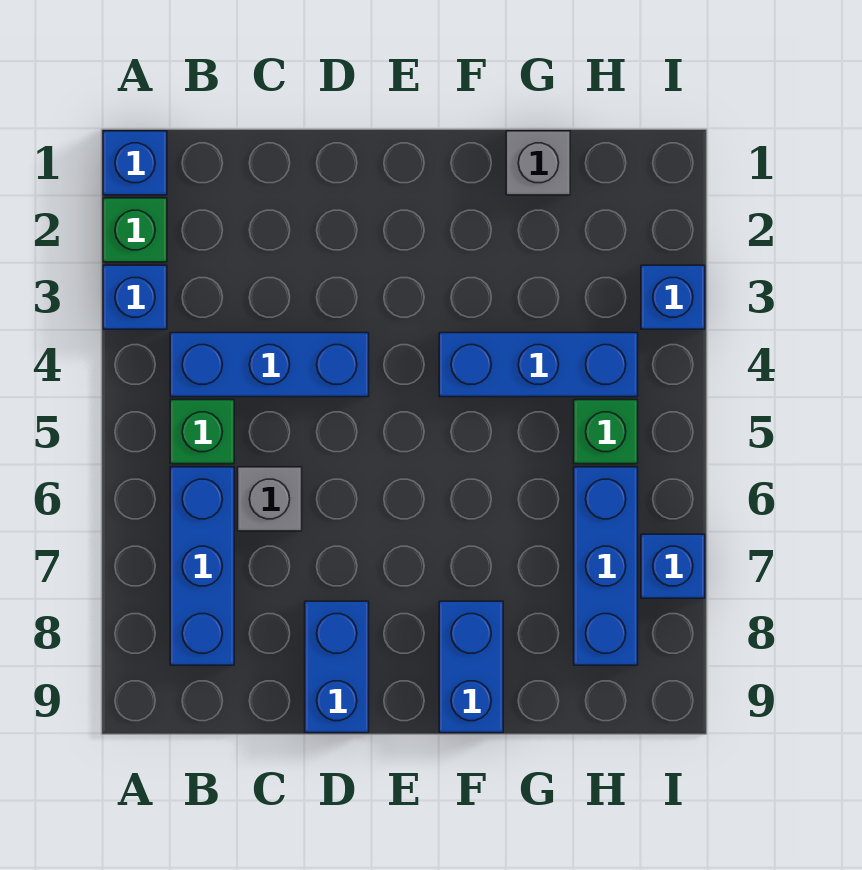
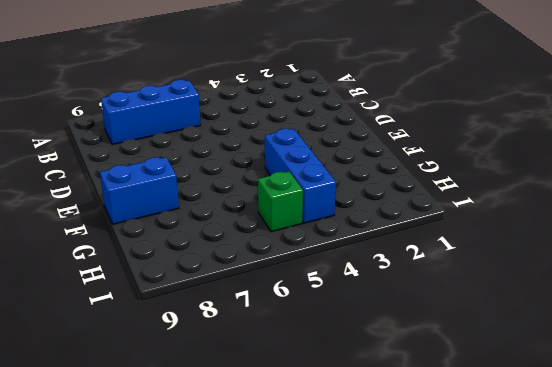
none -> blue 1x1 brick [103,131,167,195]
none -> green 1x1 brick [103,198,167,262]
none -> blue 1x1 brick [103,265,167,329]

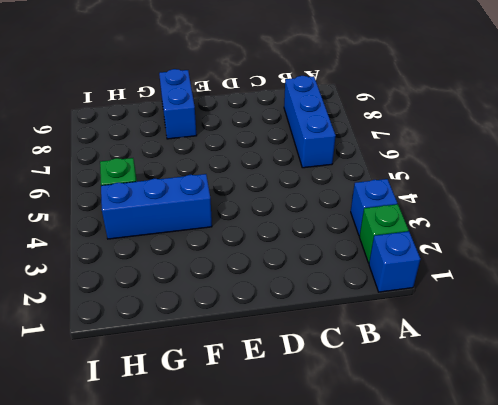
none -> blue 1x3 brick [170,333,369,397]
none -> green 1x1 brick [170,400,234,464]
none -> grey 1x1 brick [238,467,302,531]

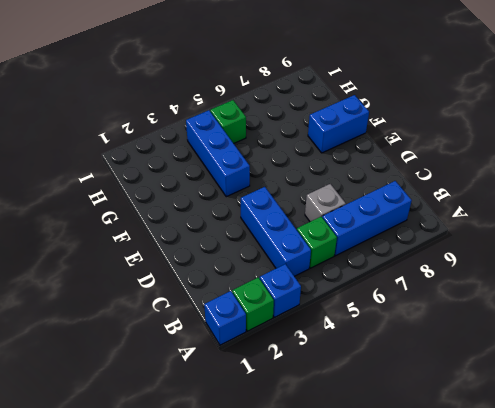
none -> blue 1x2 brick [305,601,369,733]
none -> grey 1x1 brick [506,131,570,195]
none -> blue 1x3 brick [574,467,638,665]

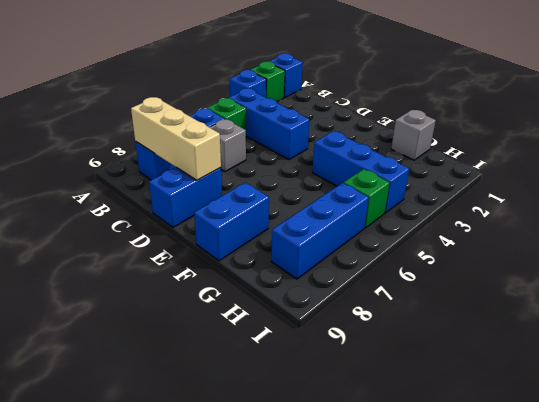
tan 1x3 brick [131,97,221,180] -> none
none -> blue 1x1 brick [641,265,705,329]
none -> blue 1x1 brick [641,534,705,598]

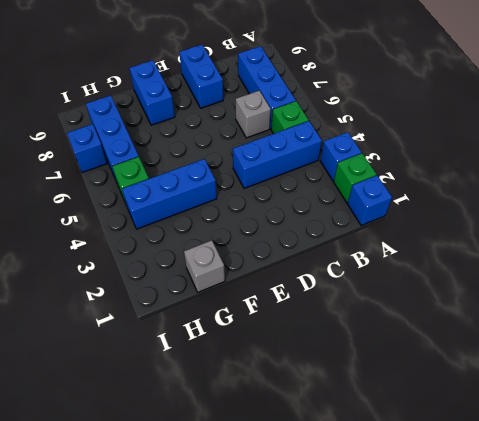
none -> blue 1x1 brick [641,265,705,329]

